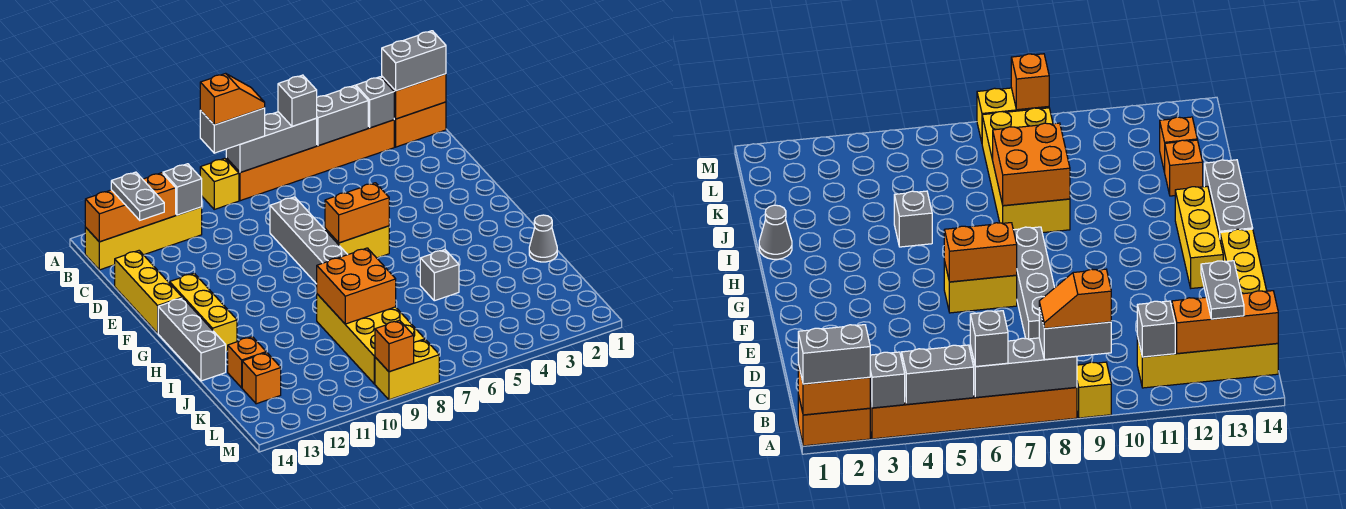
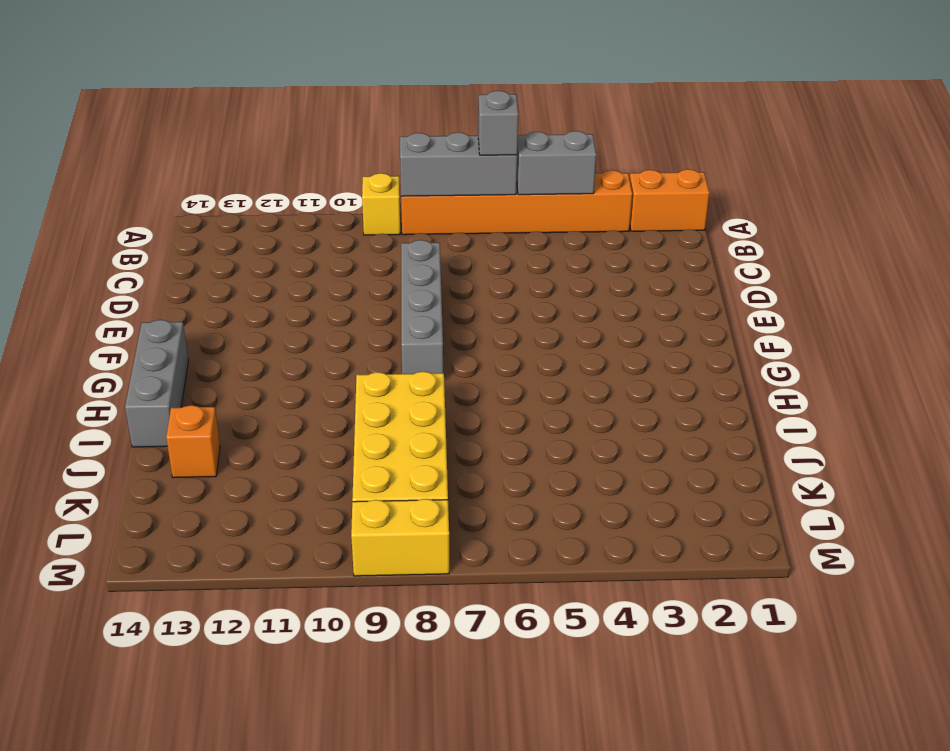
none -> yellow 1x4 brick [85,207,202,270]
none -> yellow 1x3 brick [115,251,182,333]
none -> yellow 1x2 brick [325,226,389,258]

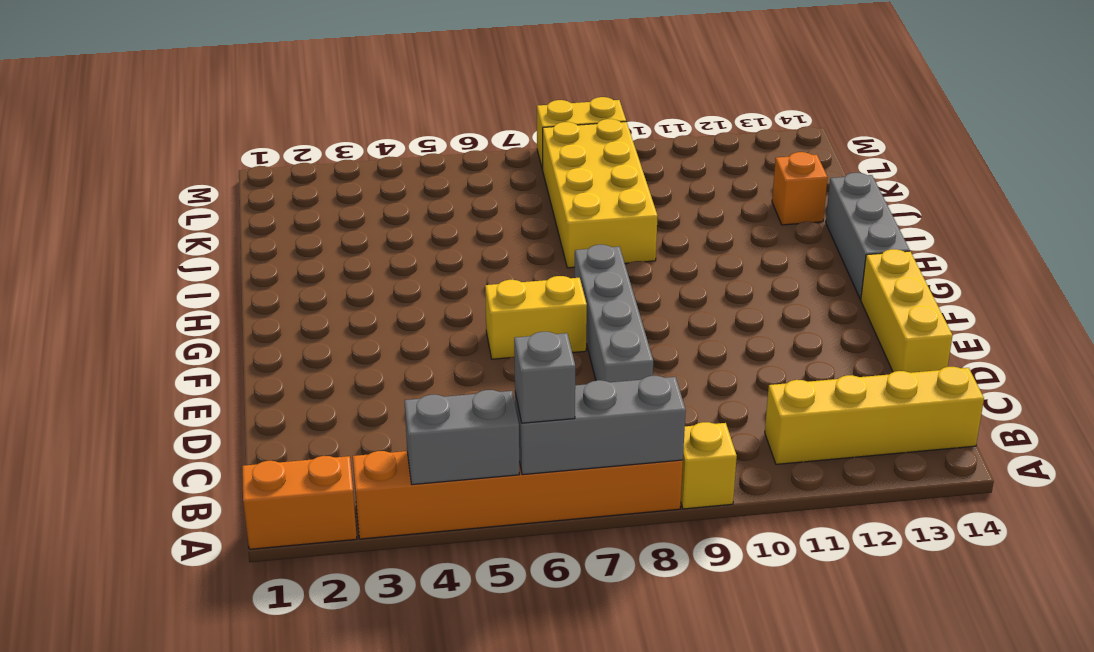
none -> yellow 1x3 brick [170,273,237,351]
none -> grey 1x1 cone [529,215,557,262]
none -> grey 1x1 brick [420,250,459,301]

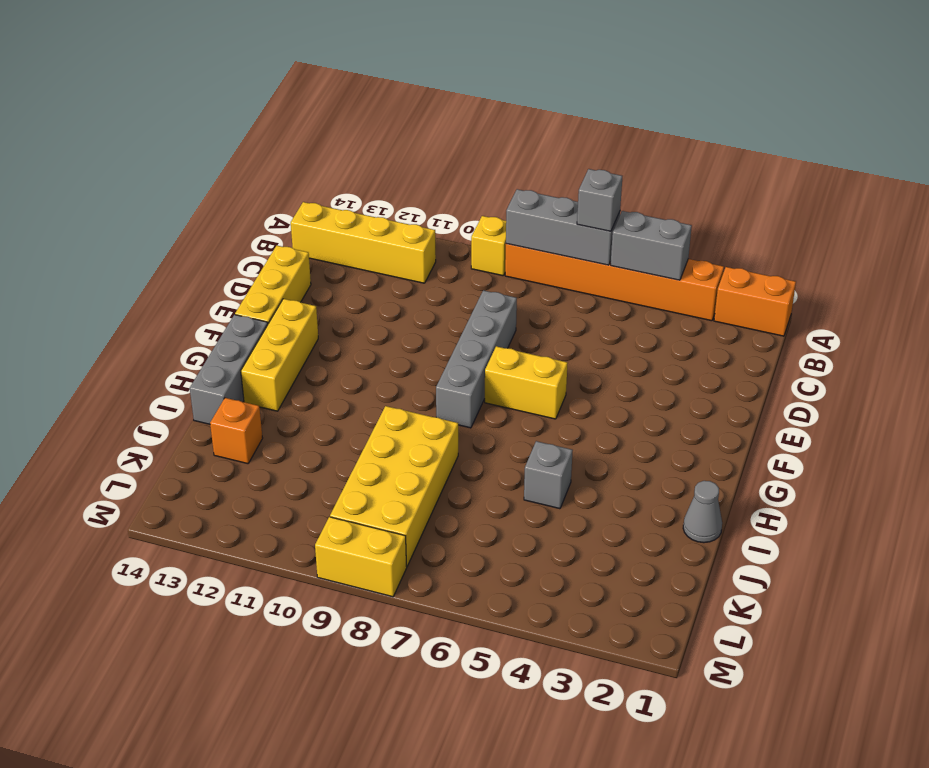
none -> orange 1x1 brick [242,352,281,404]
none -> orange 1x2 brick [382,74,446,119]
none -> grey 1x1 brick [356,77,394,128]

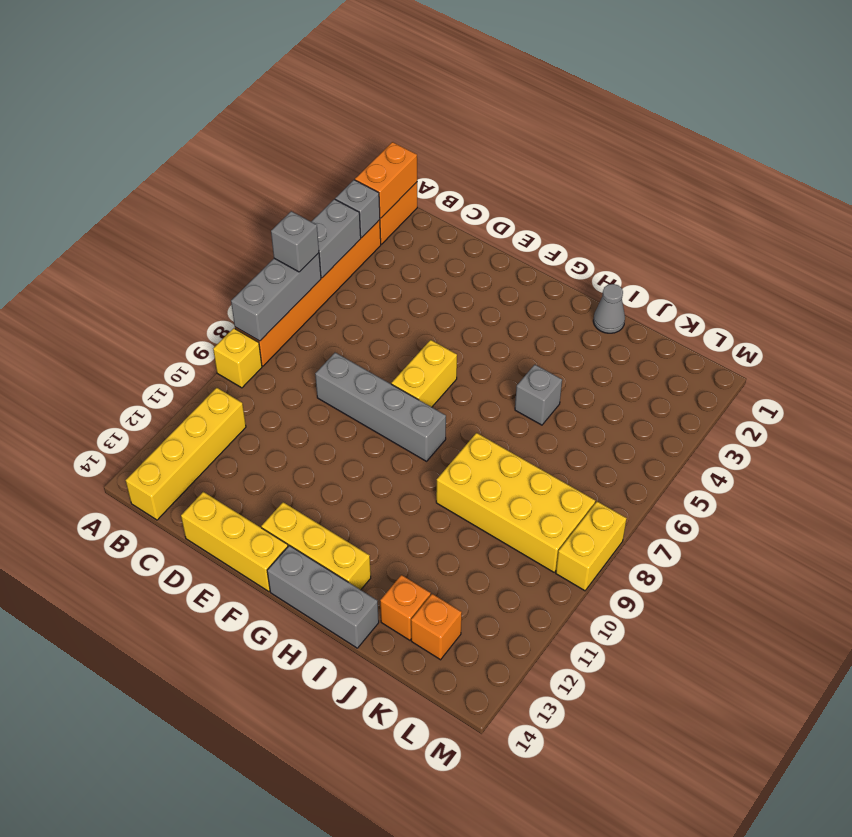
none -> grey 1x1 brick [163,164,202,215]
none -> orange 1x3 brick [85,173,176,242]
none -> orange 1x2 brick [325,183,389,243]

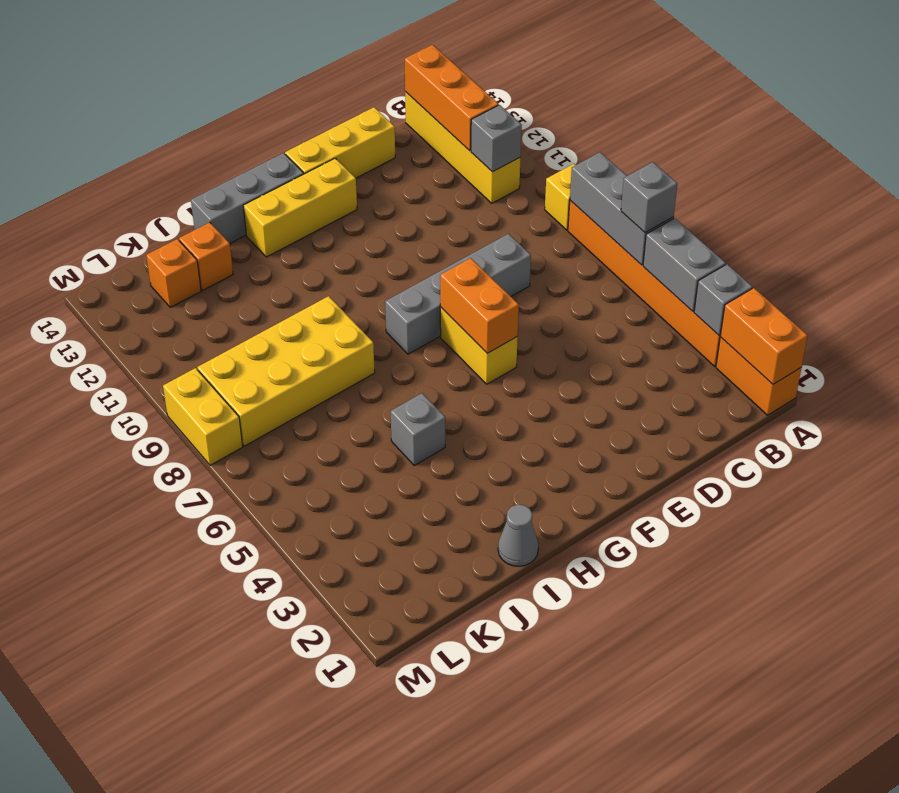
none -> orange 2x2 brick [317,248,396,324]
none -> orange 1x1 brick [375,320,414,372]
none -> grey 1x2 brick [382,31,446,91]

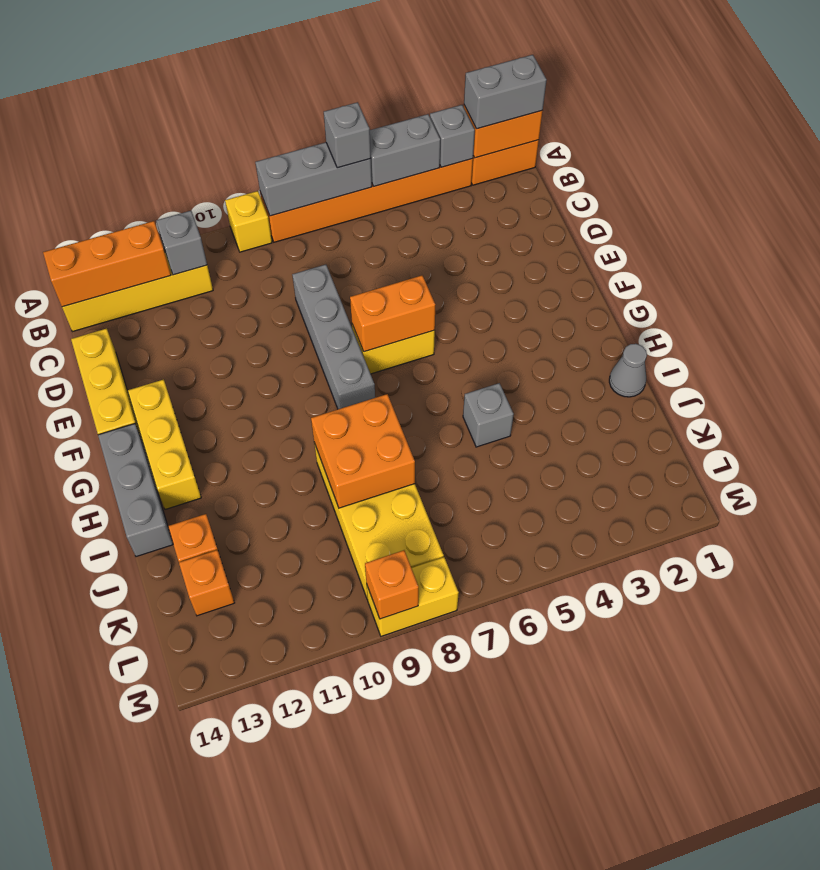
none -> grey 1x2 brick [200,108,265,153]
none -> grey 1x2 plate [111,172,164,220]
none -> orange 1x2 slope [200,73,265,125]

